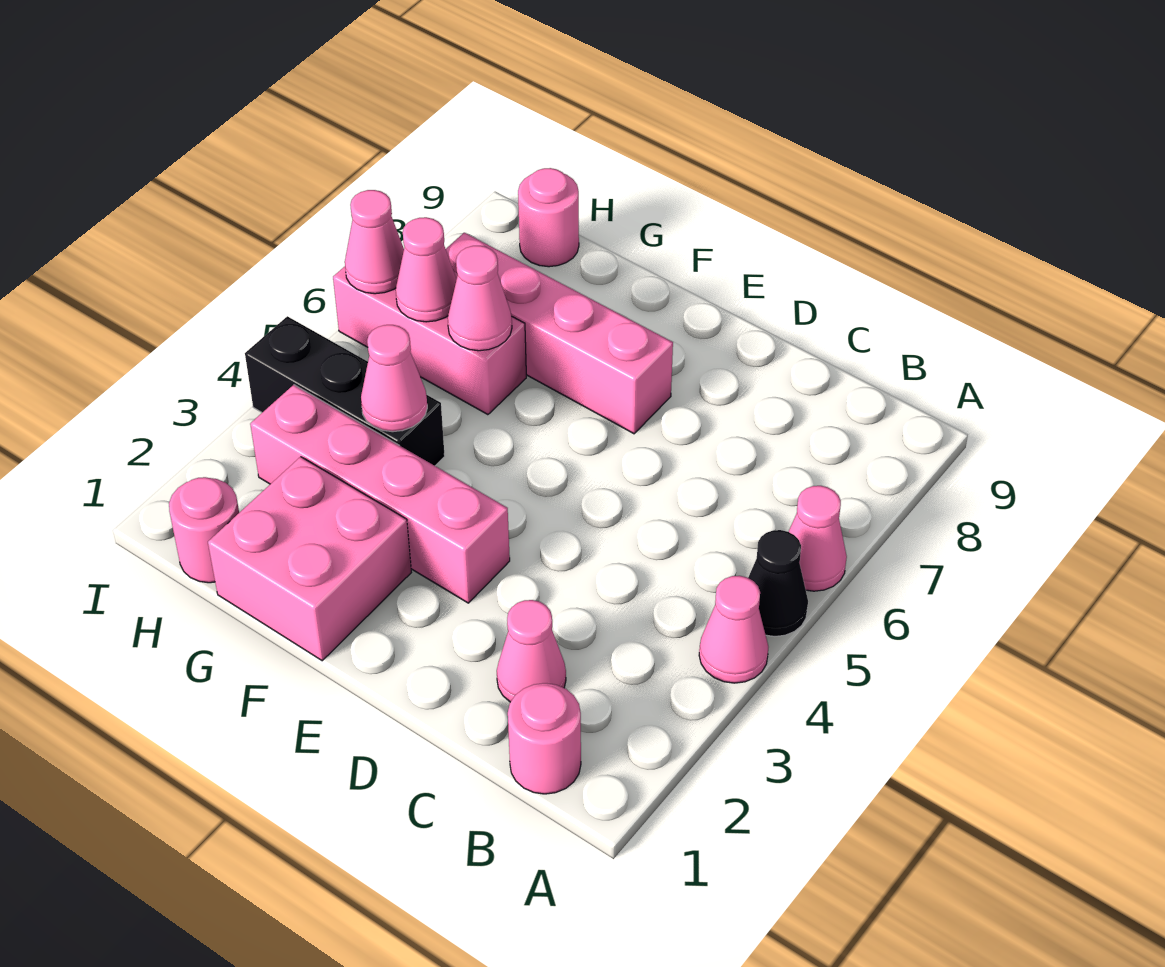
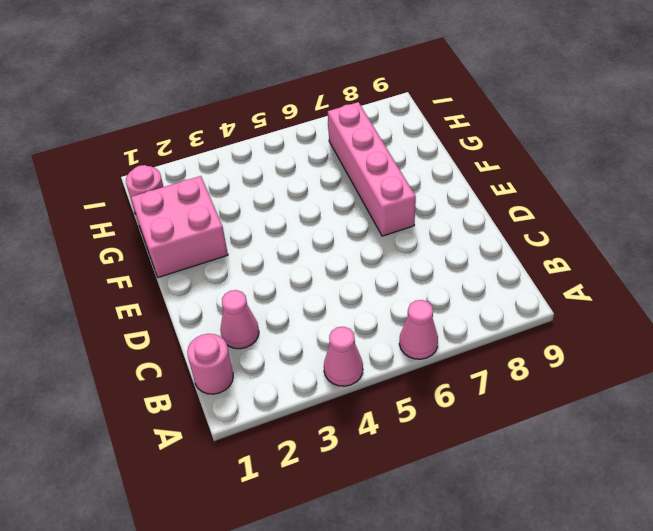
none -> black 1x1 cone [748,530,808,637]
none -> pink 1x4 brick [250,385,510,603]
none -> black 1x3 brick [245,316,445,466]

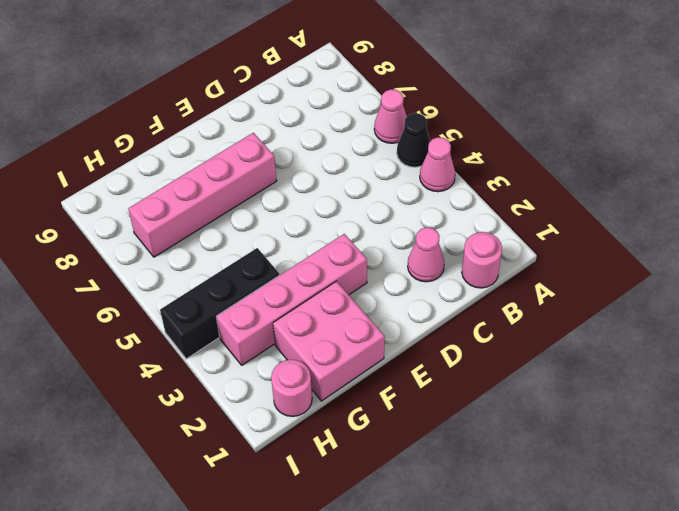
none -> pink 1x3 brick [333,267,526,415]
none -> pink 1x1 round brick [518,168,579,267]
none -> pink 1x1 cone [361,325,427,432]

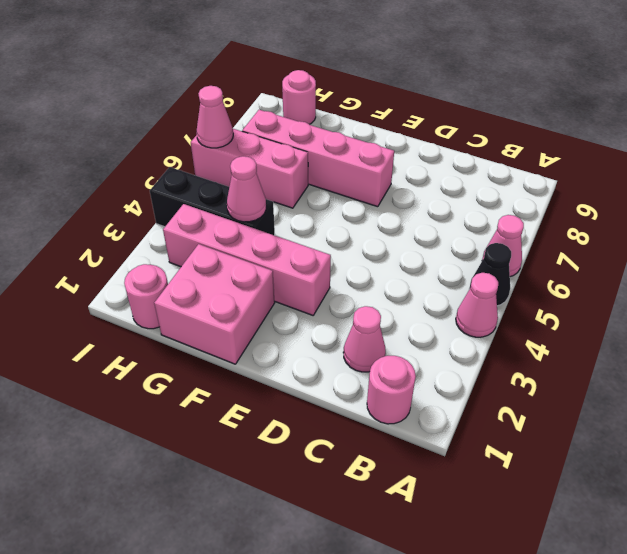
none -> pink 1x1 cone [448,246,512,351]
none -> pink 1x1 cone [396,217,457,322]

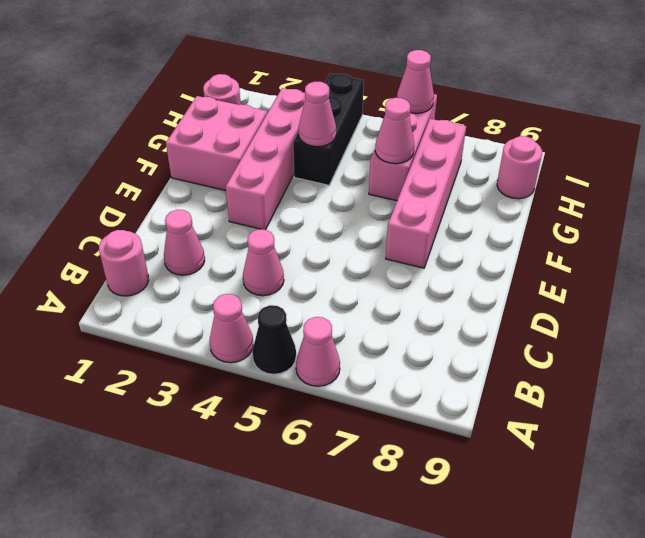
pink 1x1 cone [243,229,284,296] -> pink 1x1 cone moved to [396,217,457,322]

